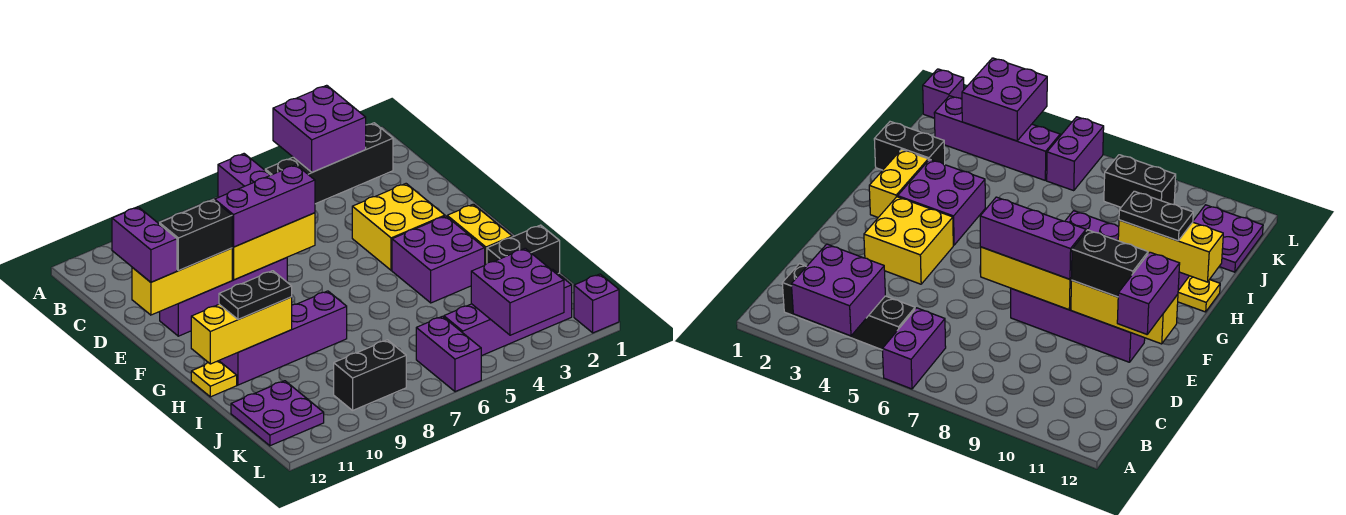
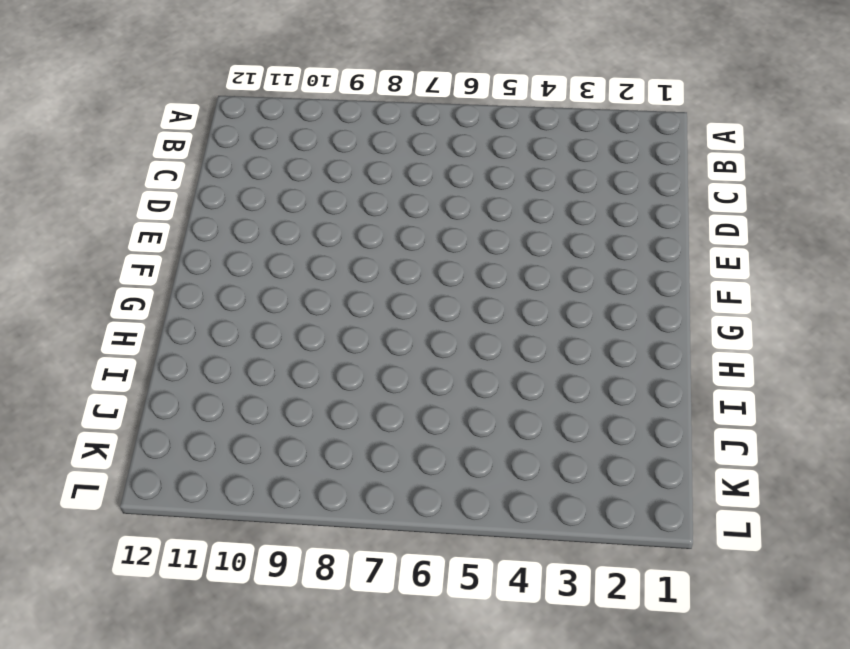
none -> purple 1x2 brick [218,154,270,197]
none -> black 1x4 brick [265,123,393,204]
none -> yellow 2x2 brick [352,184,445,270]

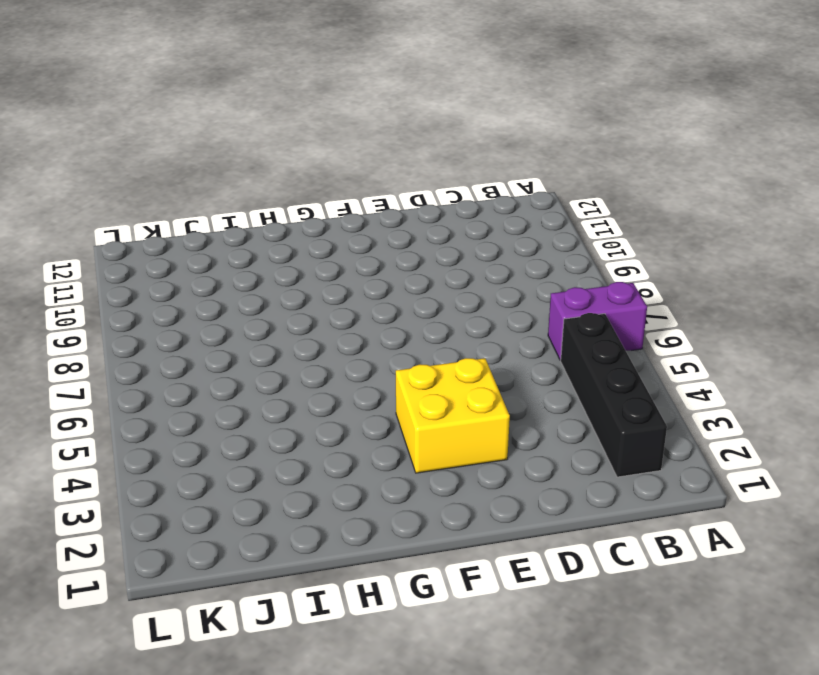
none -> purple 1x4 brick [160,258,287,336]
none -> yellow 1x2 brick [447,204,512,264]
none -> purple 2x2 brick [392,216,485,303]

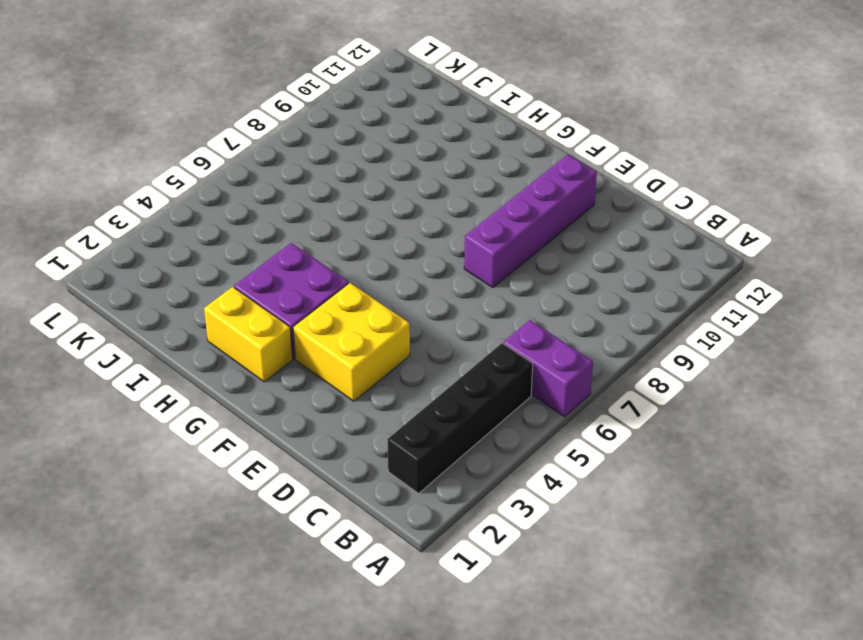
none -> purple 1x4 brick [219,291,347,385]
none -> yellow 1x1 plate [191,361,237,397]
none -> black 1x2 brick [487,225,560,273]

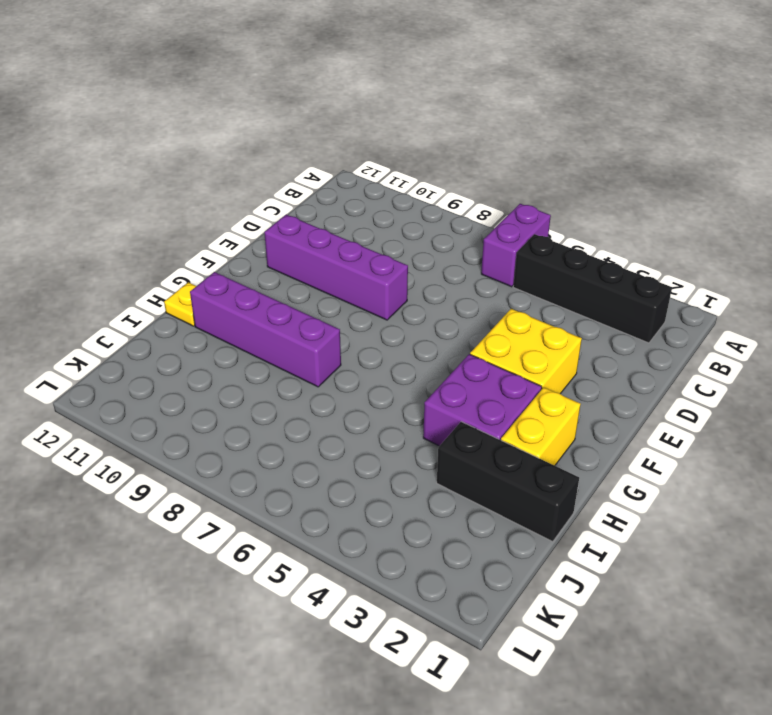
black 1x3 brick [437,422,579,542] -> black 1x2 brick [487,225,560,273]
none -> purple 2x2 plate [231,381,324,446]
none -> purple 1x4 brick [444,269,572,356]
none -> purple 1x2 brick [416,316,481,392]

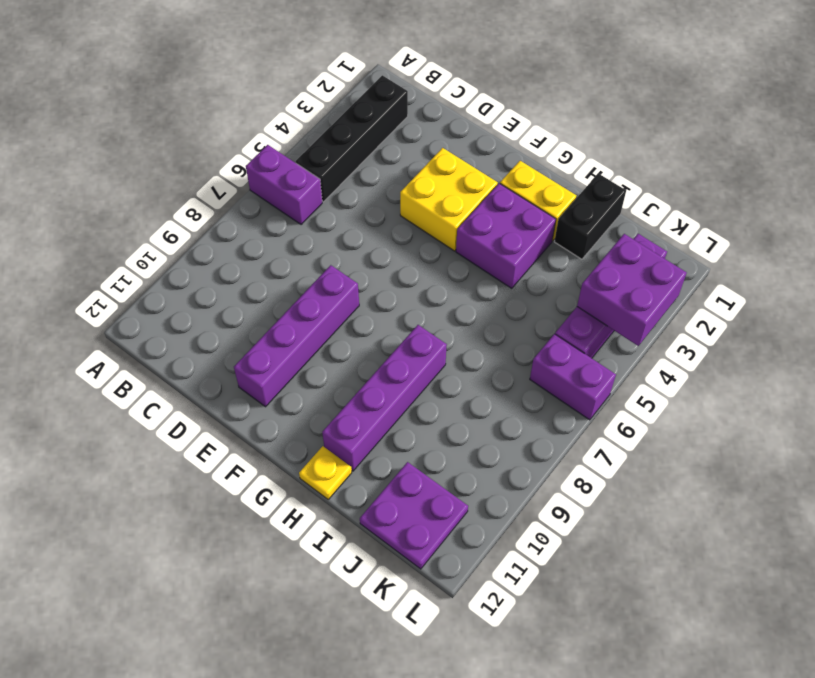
none -> black 1x2 brick [334,340,406,410]
none -> purple 1x1 brick [574,274,619,333]
none -> purple 2x2 brick [273,85,366,172]

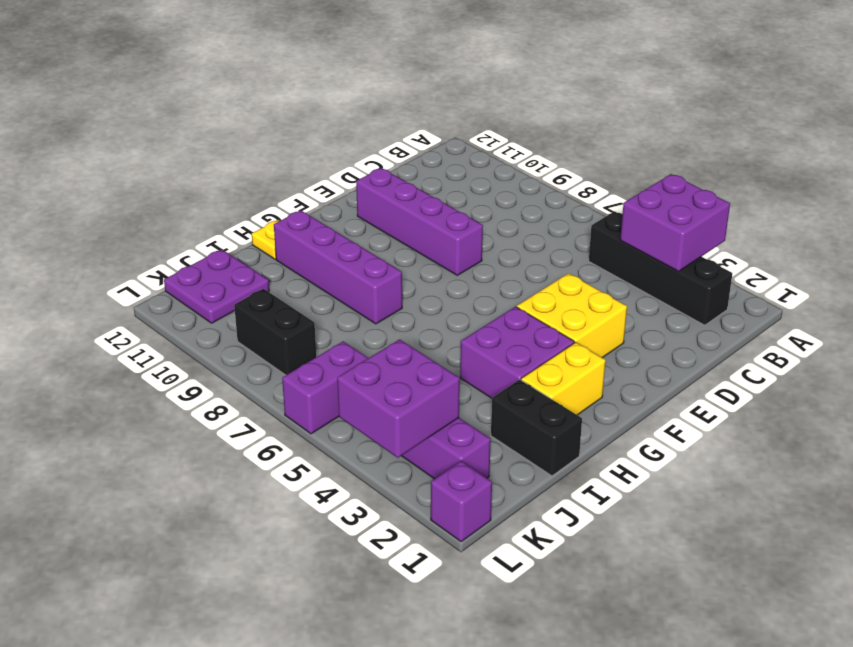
none -> purple 1x2 brick [218,154,270,197]
none -> yellow 1x3 brick [232,213,315,280]
none -> yellow 1x3 brick [132,248,232,315]

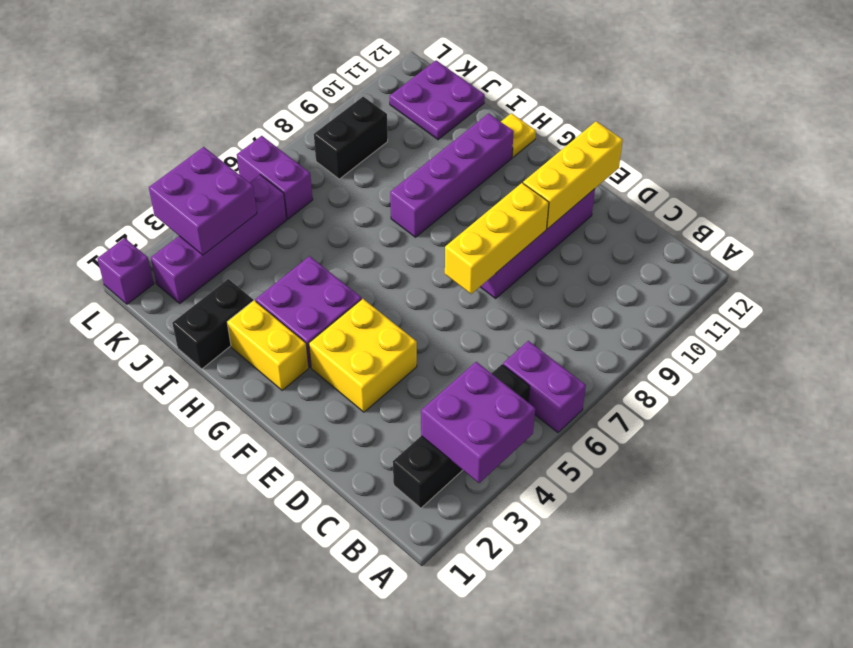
none -> yellow 1x3 brick [191,297,292,364]
none -> purple 1x2 brick [112,207,177,282]
none -> purple 1x3 brick [215,165,315,247]

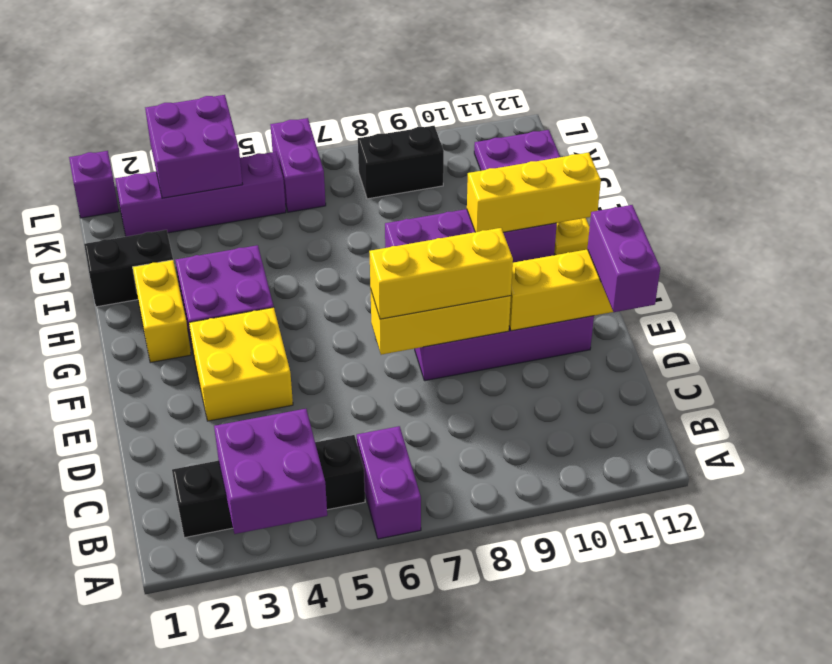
yellow 1x3 brick [369,228,513,319] -> purple 1x3 brick [215,165,315,247]
none -> black 1x2 brick [160,200,232,270]
none -> black 1x2 plate [219,271,292,319]

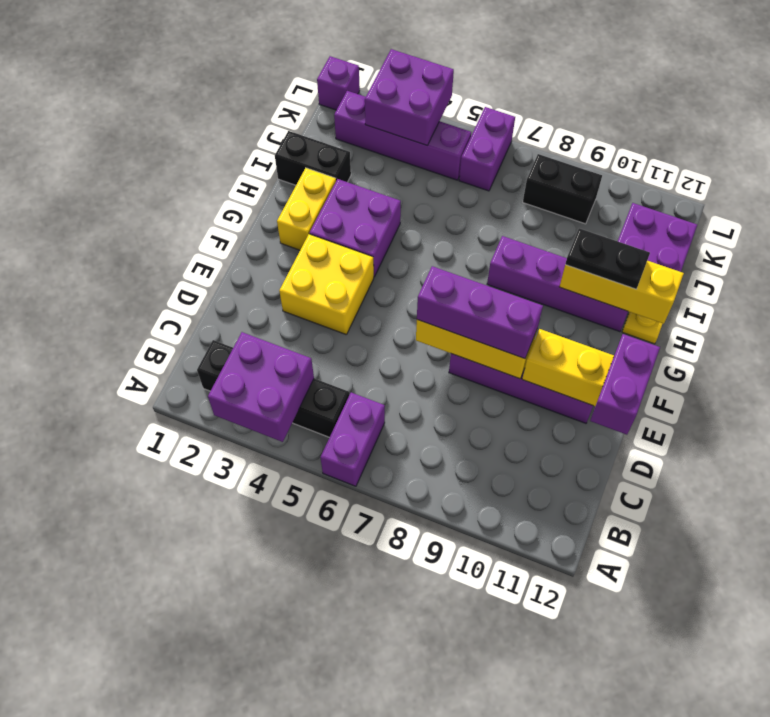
none -> black 1x2 brick [160,200,232,270]

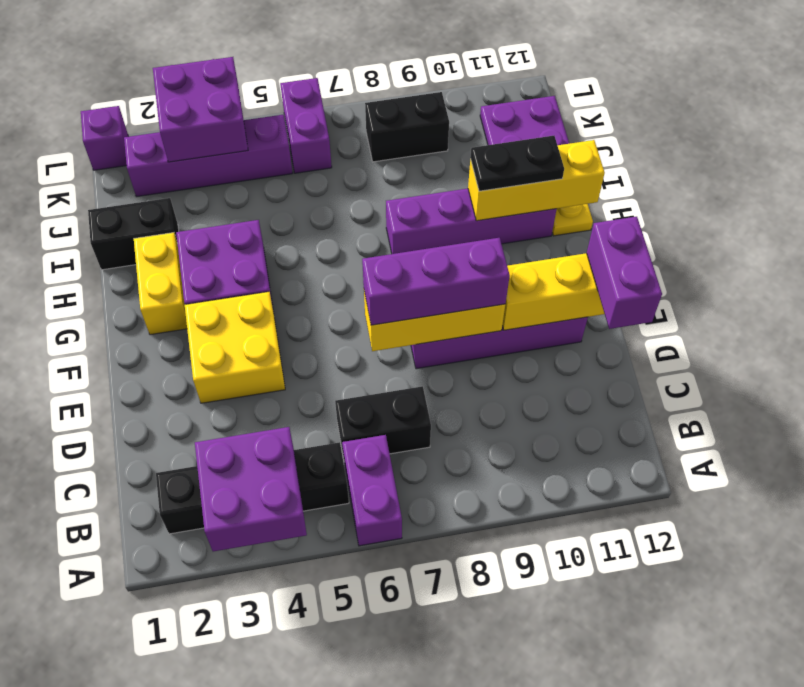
black 1x2 brick [335,386,431,457] -> black 1x2 brick moved to [160,200,232,270]

